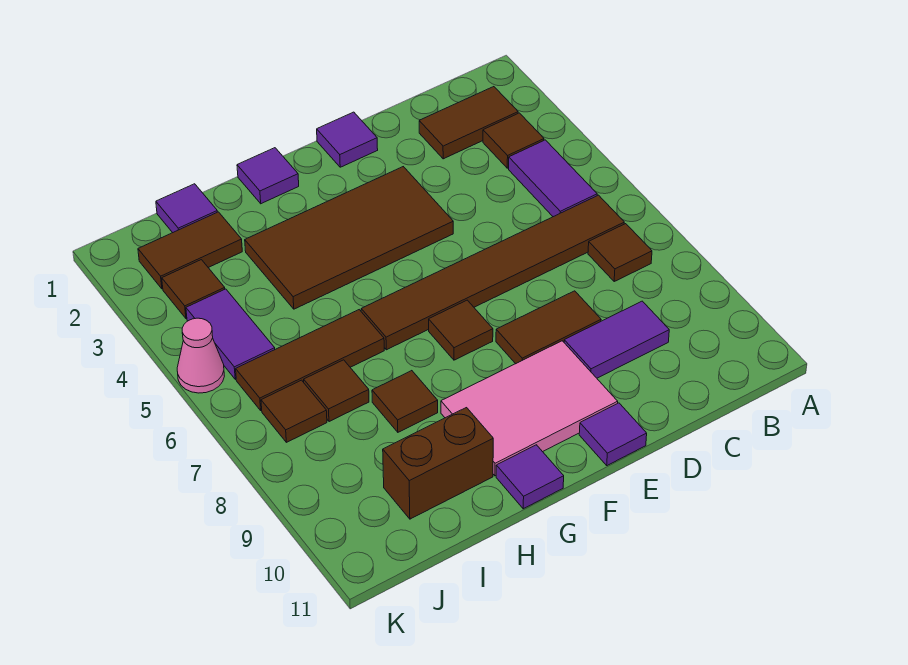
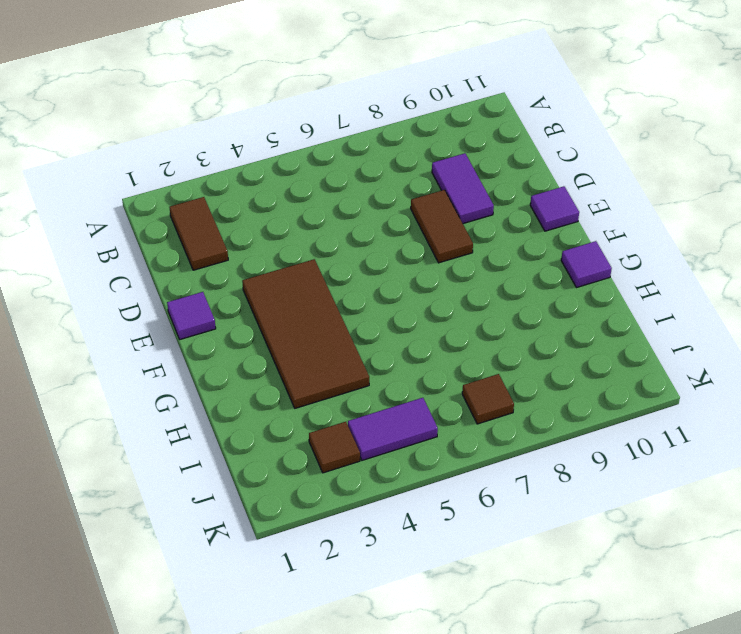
none -> brown 1x1 tile [483,113,544,168]
none -> purple 1x2 tile [509,140,597,217]
none -> brown 1x6 tile [361,195,624,350]

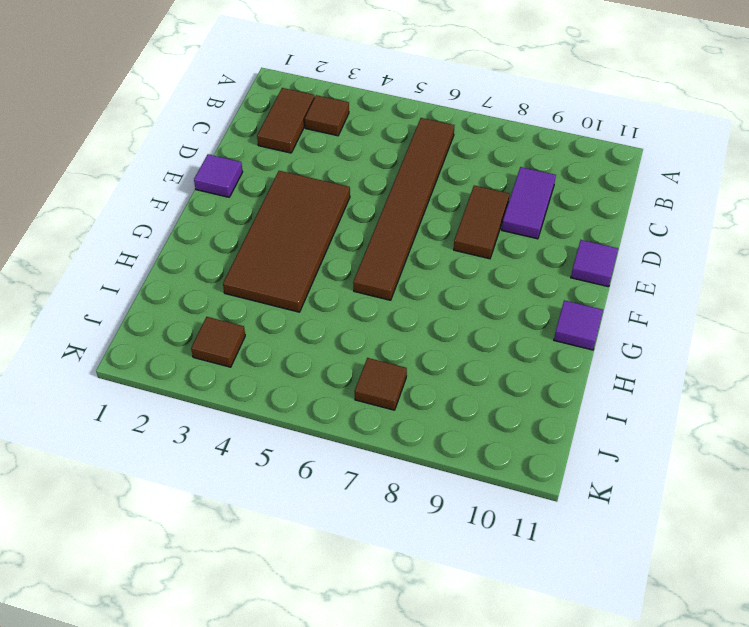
none -> purple 1x2 tile [509,140,597,217]
none -> brown 1x1 tile [588,224,652,281]
none -> pink 2x3 tile [441,341,618,476]

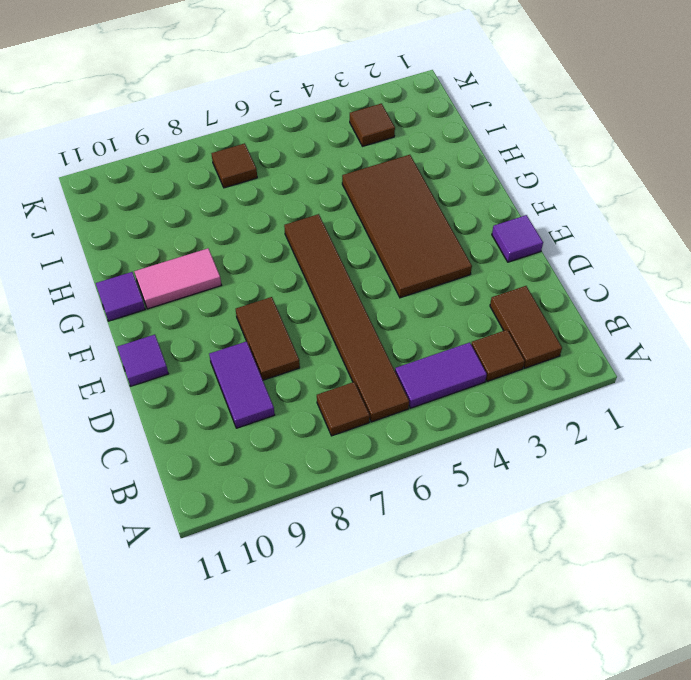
pink 1x2 tile [134,248,221,309] -> pink 2x3 tile [441,341,618,476]
none -> brown 1x1 tile [429,300,493,360]
none -> purple 1x1 tile [237,148,299,204]
none -> brown 1x3 tile [236,310,384,410]

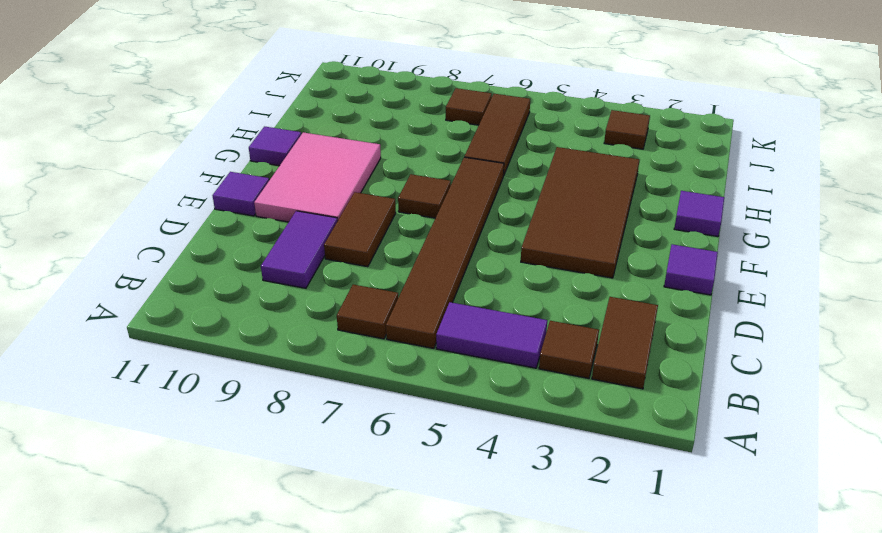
none -> brown 1x1 tile [372,371,438,432]
none -> brown 1x2 brick [383,408,493,519]
none -> purple 1x1 tile [156,184,217,233]

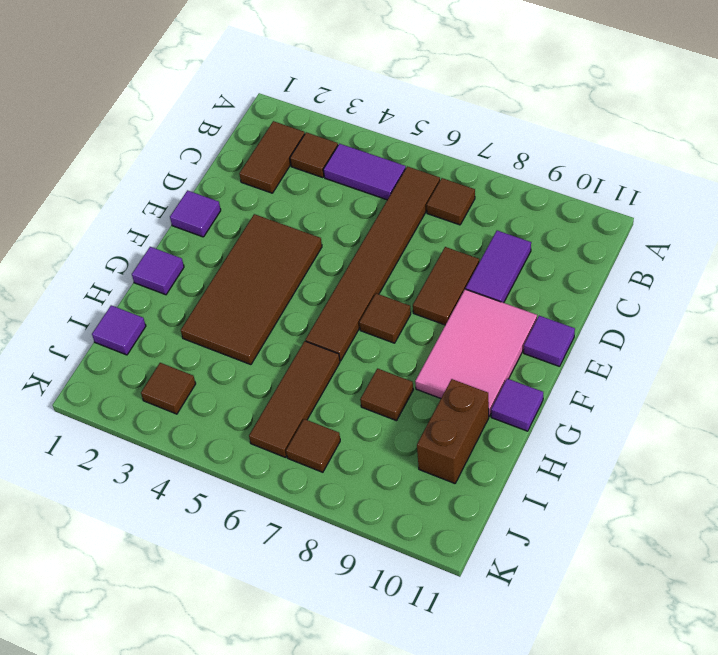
none -> brown 1x2 tile [138,212,242,289]
none -> brown 1x1 tile [304,360,369,422]
none -> purple 1x2 tile [186,289,275,379]

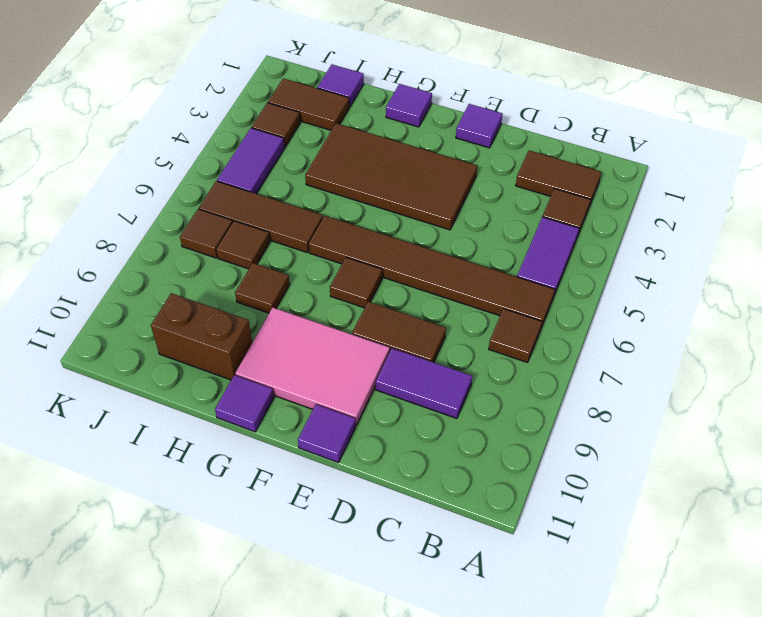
none -> pink 1x1 cone [177,318,224,393]

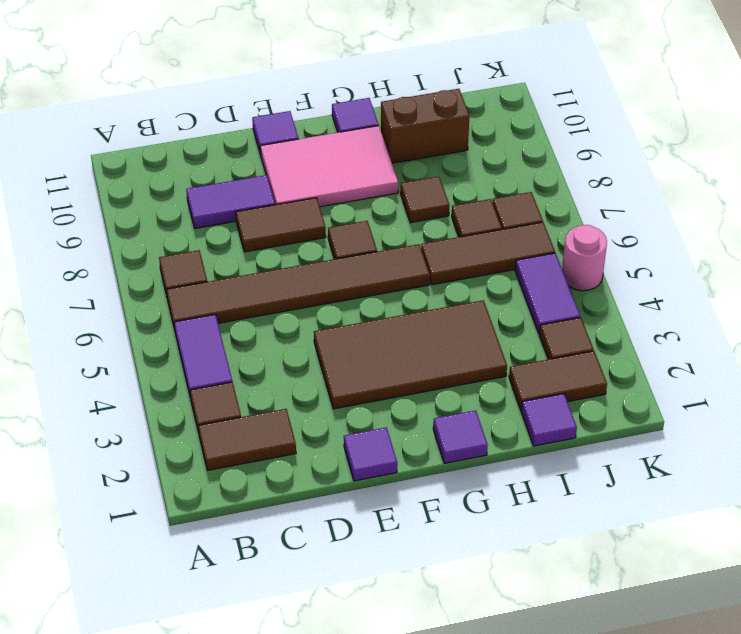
pink 1x1 round brick [562,225,607,291] -> pink 1x1 cone [177,318,224,393]

